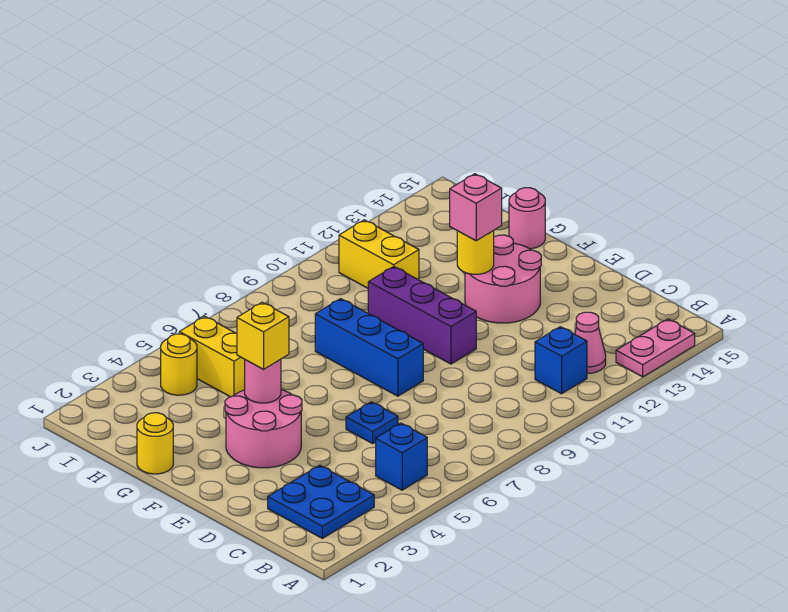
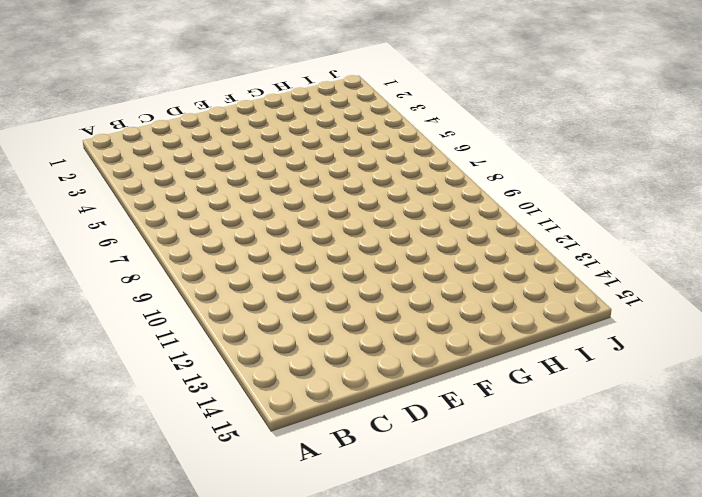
none -> pink 1x2 plate [616,319,695,377]
none -> blue 2x2 plate [268,465,374,538]
none -> blue 1x1 brick [376,423,427,490]

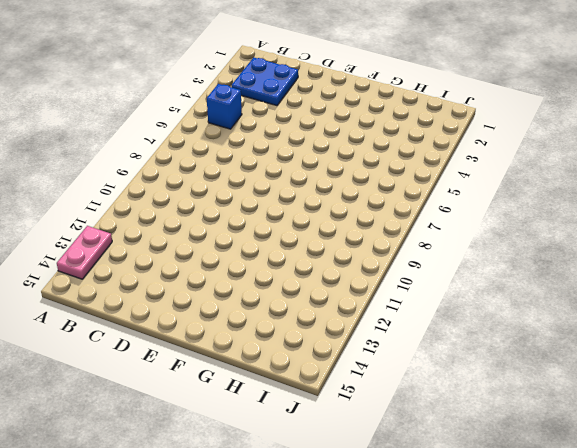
none -> blue 1x1 brick [535,327,587,394]
none -> pink 1x1 cone [575,312,606,373]
none -> blue 1x1 plate [346,402,398,444]

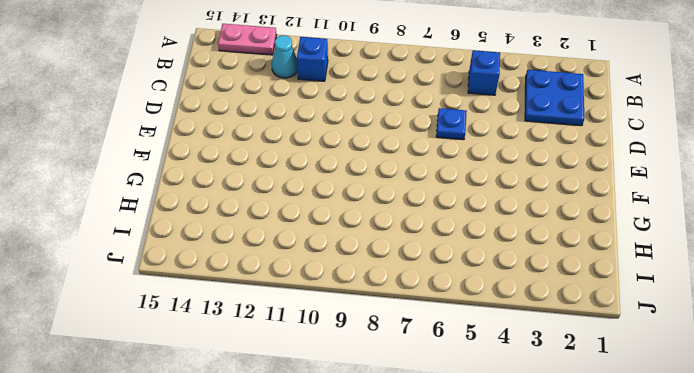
cyan 1x1 cone [272,35,298,78] -> pink 1x1 cone [575,312,606,373]
none -> pink 2x2 round brick [225,390,302,468]
none -> blue 1x3 brick [315,299,423,396]
none -> purple 1x3 brick [368,266,476,364]

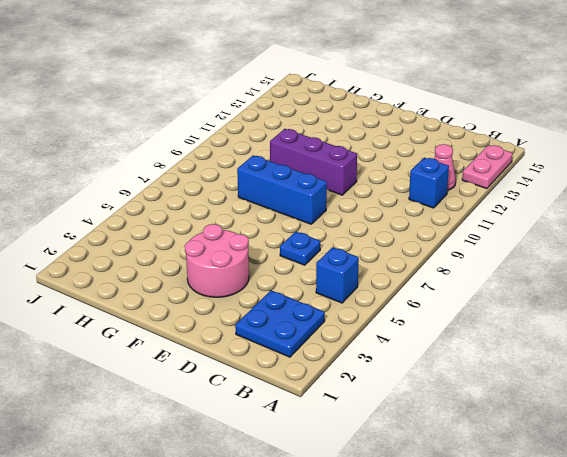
none -> pink 2x2 round brick [465,235,541,323]
none -> yellow 1x1 round brick [137,413,173,474]
none -> pink 1x1 round brick [509,188,545,249]

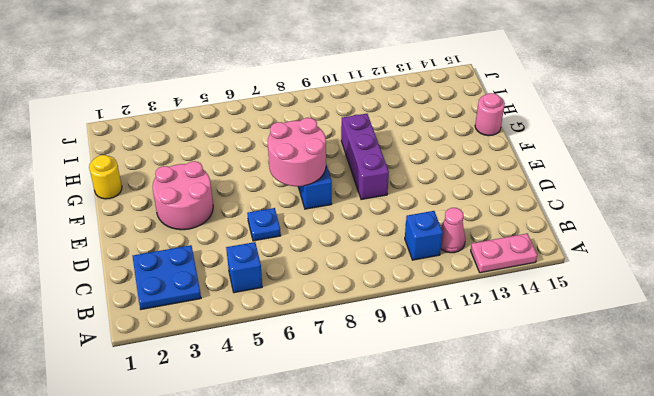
pink 2x2 round brick [268,118,326,186] -> pink 2x2 round brick moved to [465,235,541,323]
none -> yellow 1x2 brick [179,316,245,397]
none -> yellow 1x2 brick [339,220,419,288]
none -> yellow 1x1 round brick [161,334,197,395]

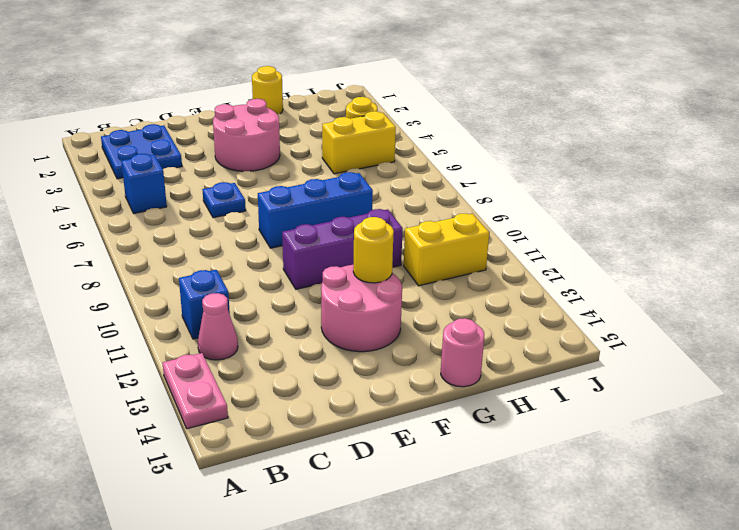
none -> pink 1x1 round brick [245,359,281,403]
none -> yellow 1x1 brick [237,302,289,369]
none -> pink 1x1 brick [450,174,502,241]

